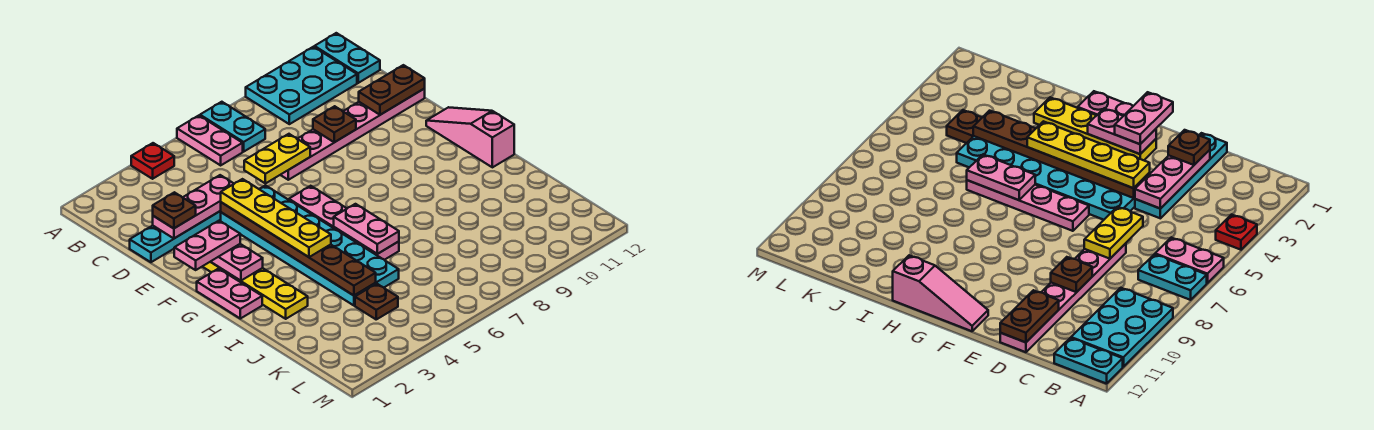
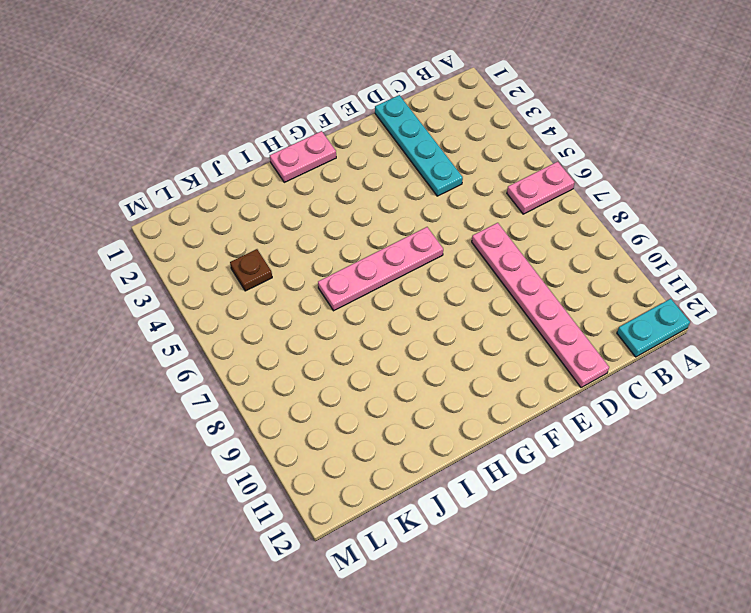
none -> red 1x1 plate [131,143,174,179]
none -> cyan 1x2 plate [200,102,265,152]
none -> cyan 2x3 plate [246,47,357,124]

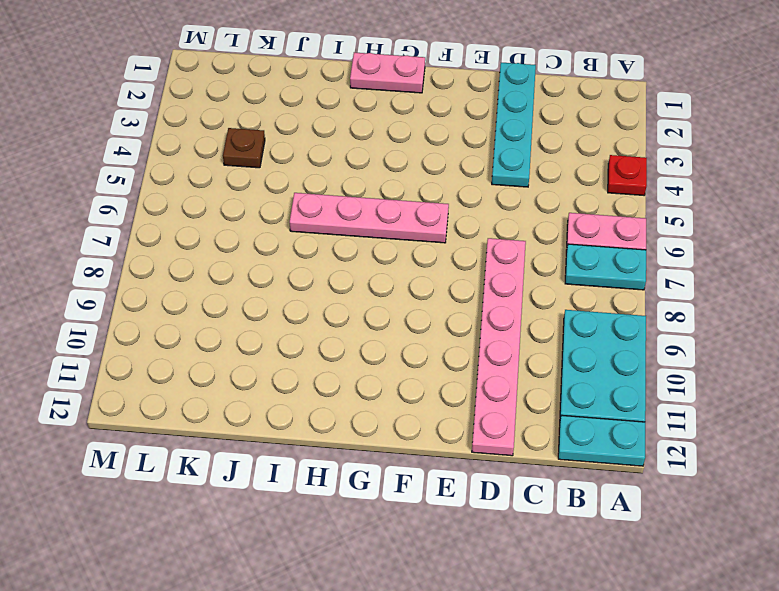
none -> cyan 2x6 plate [221,185,399,305]
none -> yellow 1x4 plate [202,262,308,319]
none -> pink 1x3 slope [426,107,514,167]

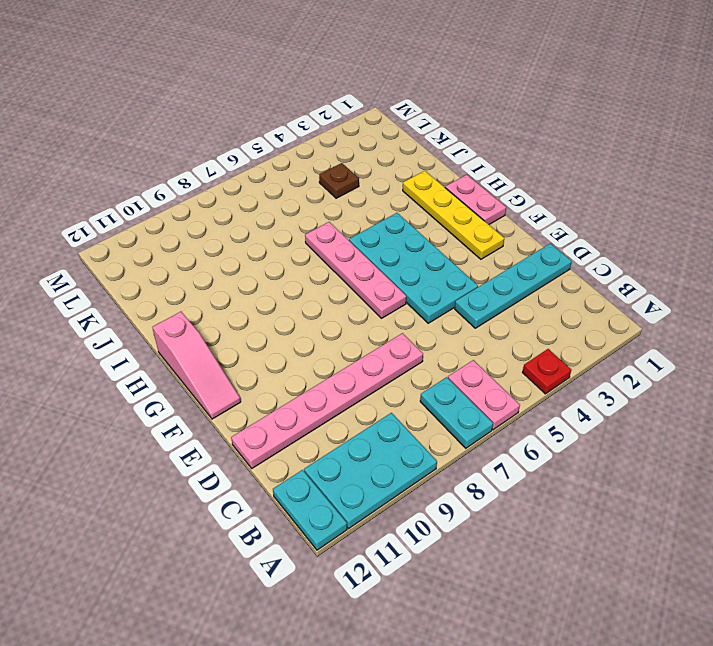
cyan 2x4 plate [349,213,478,323] -> cyan 2x6 plate [221,185,399,305]
none -> pink 1x3 plate [153,175,234,238]
none -> yellow 1x2 plate [244,134,310,183]
none -> brown 1x1 plate [313,106,356,142]

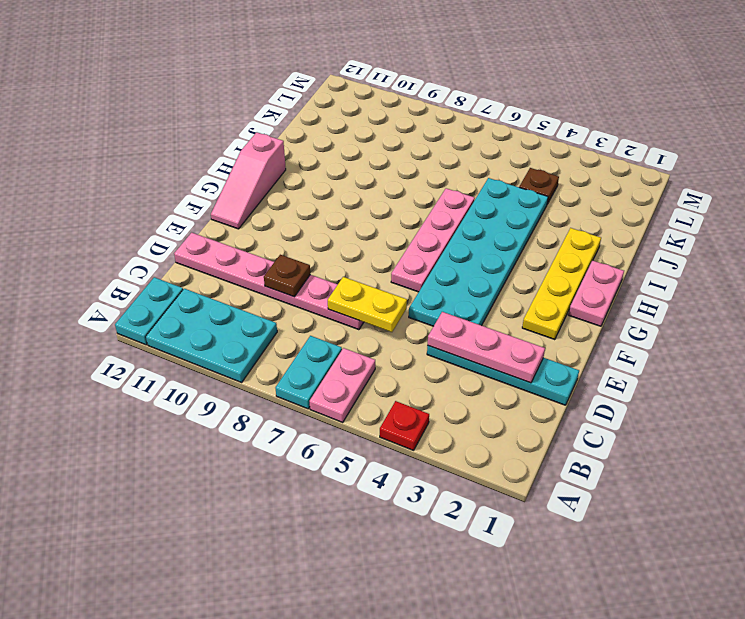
none -> brown 1x2 plate [359,65,425,115]
none -> brown 1x6 plate [221,202,376,295]
none -> pink 1x2 plate [211,244,263,281]

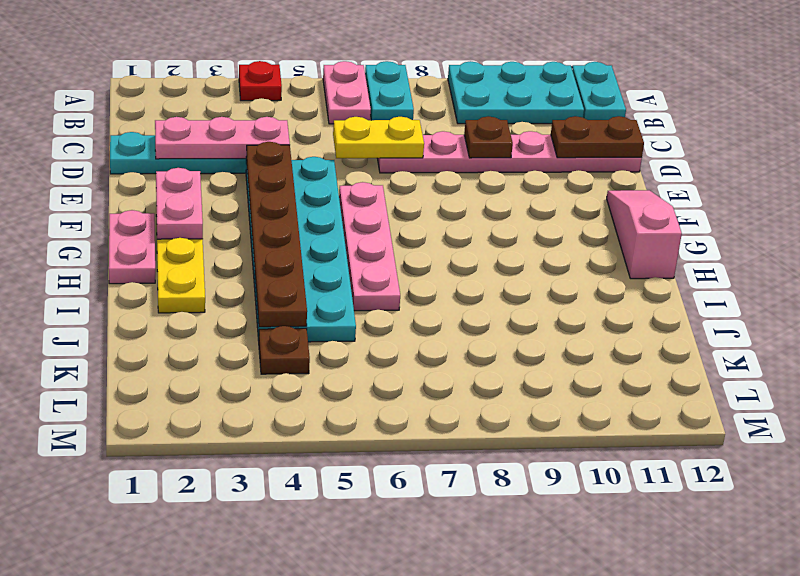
none -> pink 1x2 plate [334,204,399,254]
none -> brown 1x1 plate [153,192,196,228]
none -> yellow 1x4 plate [221,179,331,257]

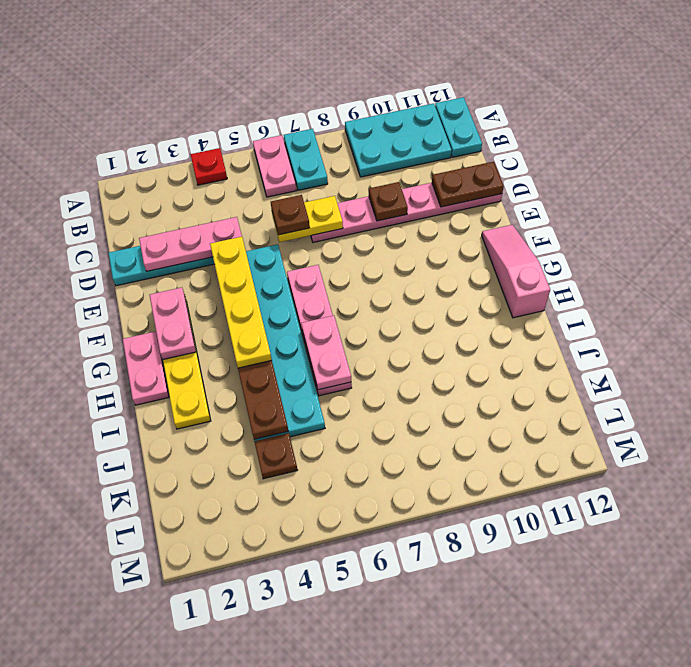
brown 1x1 plate [271,195,310,235] -> brown 1x1 plate moved to [153,192,196,228]
none -> pink 1x2 plate [174,221,240,270]

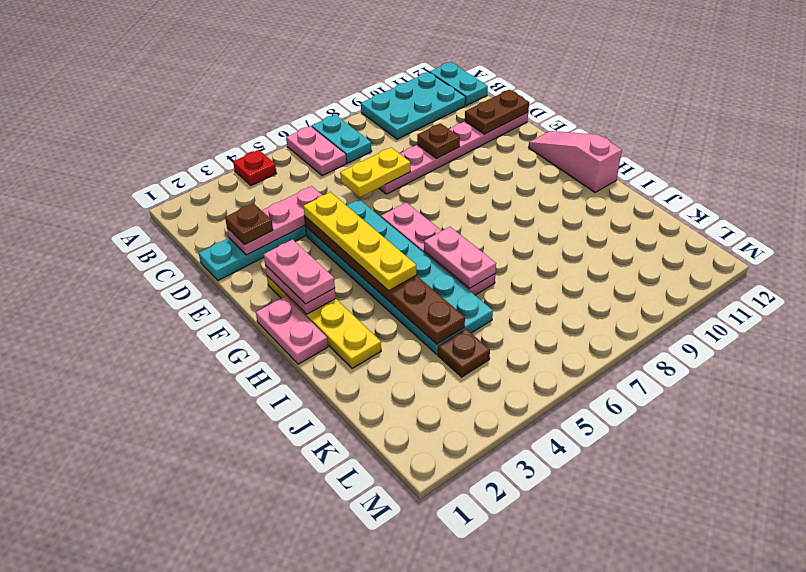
pink 1x2 plate [264,239,335,304] -> pink 1x2 plate turned to [174,221,240,270]

